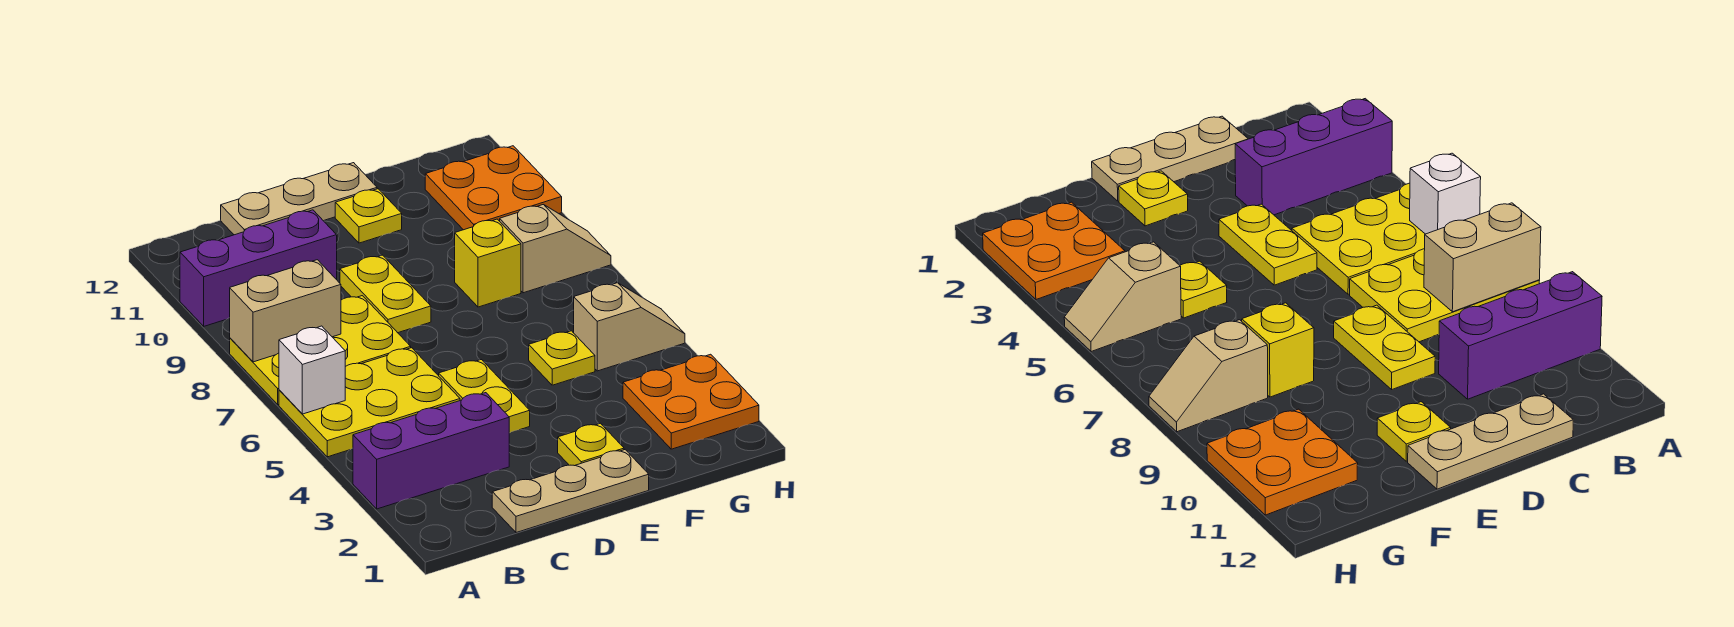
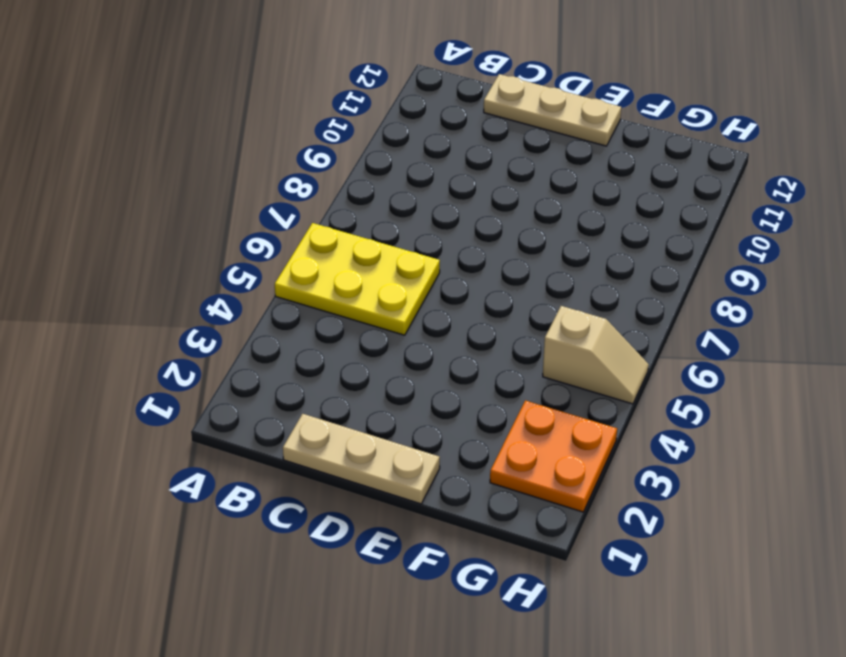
none -> purple 1x3 brick [353,393,509,509]
none -> yellow 2x3 plate [230,296,411,405]
none -> purple 1x3 brick [180,210,337,326]

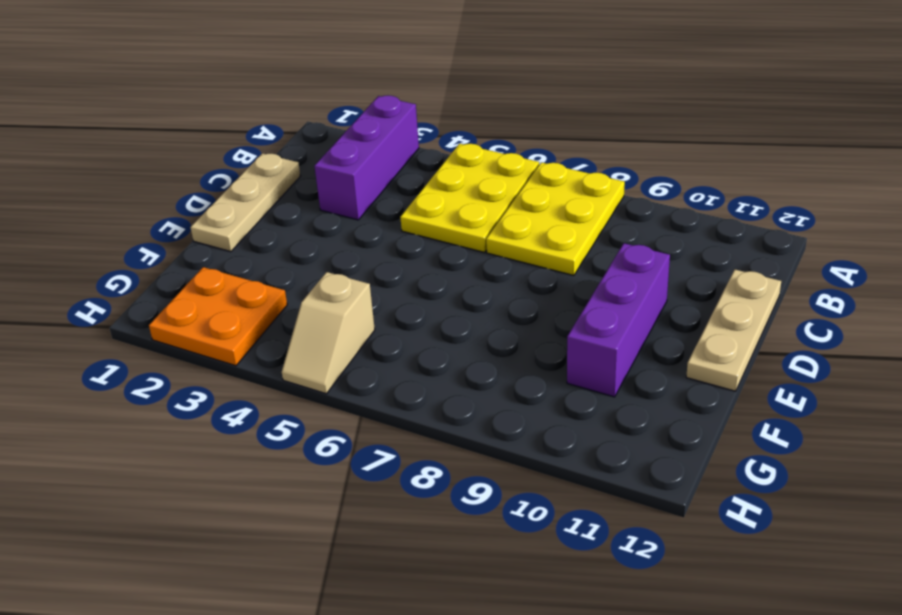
purple 1x3 brick [567,243,670,397] -> purple 1x3 brick moved to [180,210,337,326]
none -> yellow 1x2 plate [439,360,530,433]
none -> yellow 1x2 plate [340,255,431,333]
none -> yellow 1x1 plate [558,423,624,466]

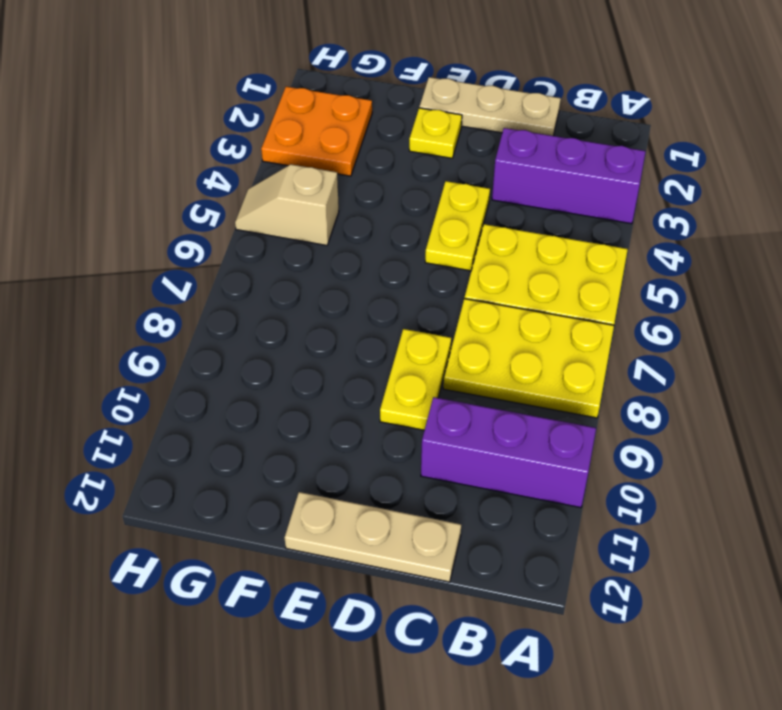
none -> yellow 1x1 plate [335,189,402,243]
none -> yellow 1x1 plate [529,331,595,385]
none -> yellow 1x1 brick [455,219,521,307]

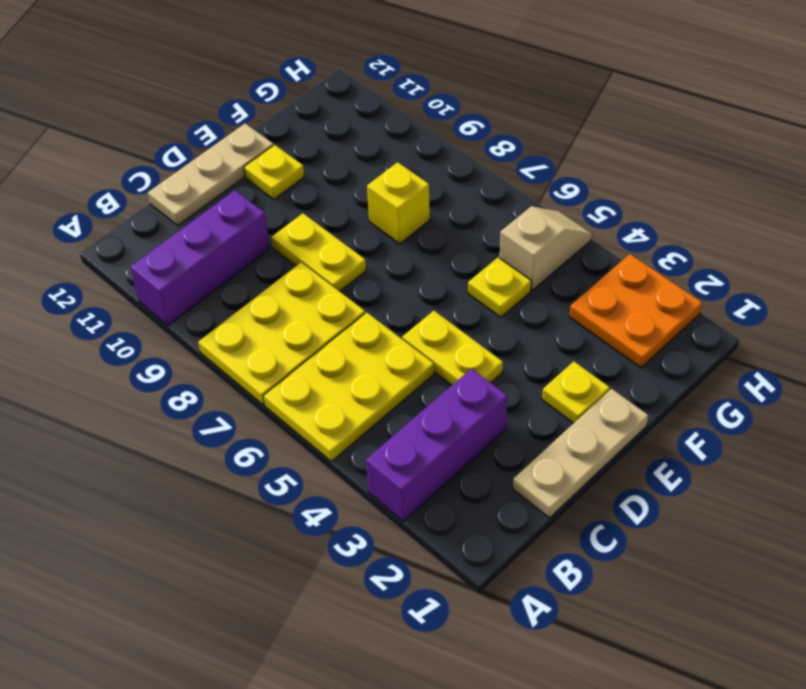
none -> tan 1x2 slope [500,205,611,293]
none -> orange 2x2 plate [425,146,562,230]
none -> white 1x1 brick [279,326,345,414]

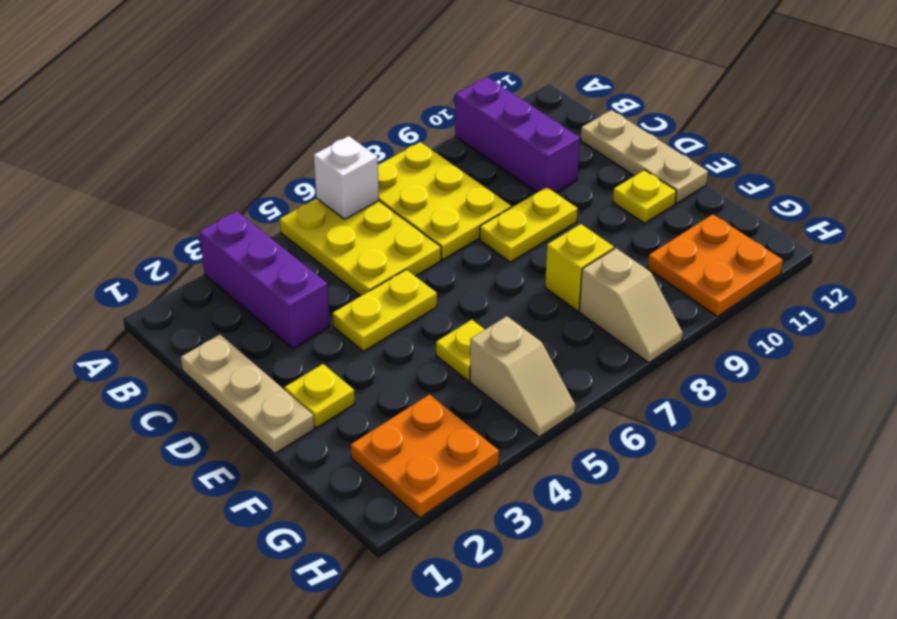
none -> tan 1x2 brick [230,260,341,362]

